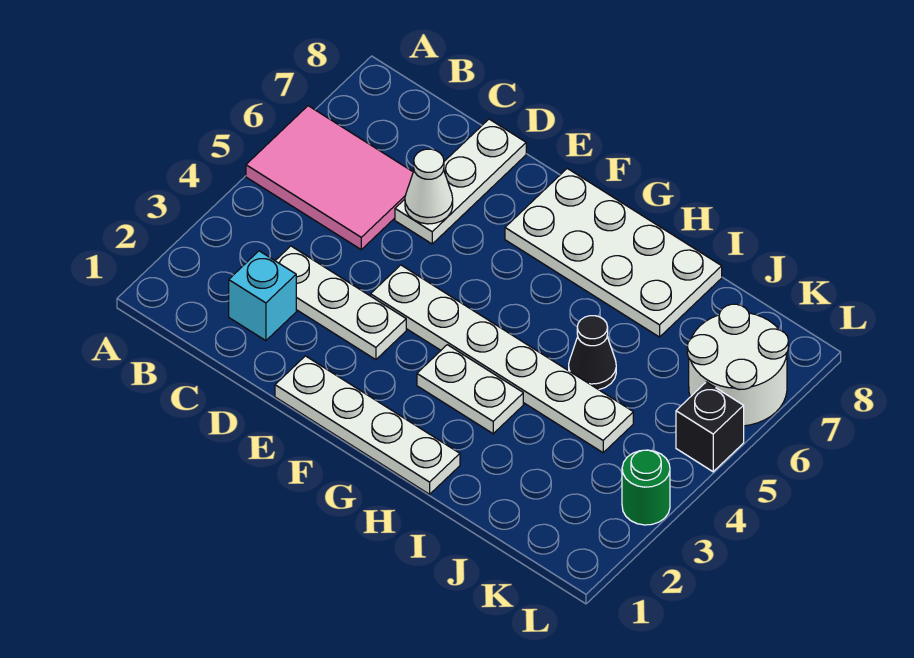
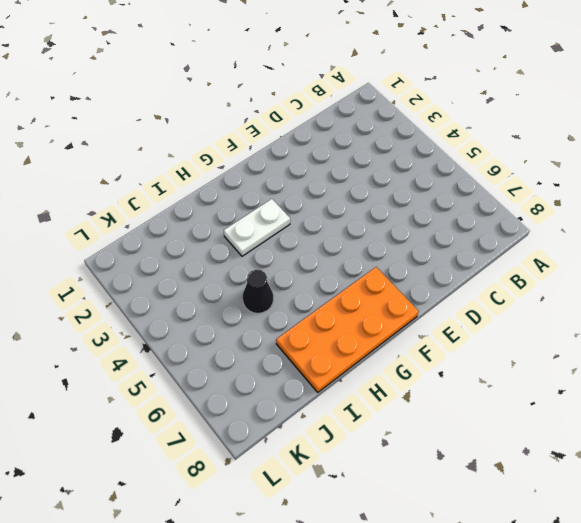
orange 2x4 plate [276,267,419,392] -> white 2x4 plate [505,168,722,337]
none -> pink 2x3 tile [246,106,413,249]
none -> cyan 1x1 brick [229,251,296,341]
none -> white 1x3 plate [275,246,406,360]

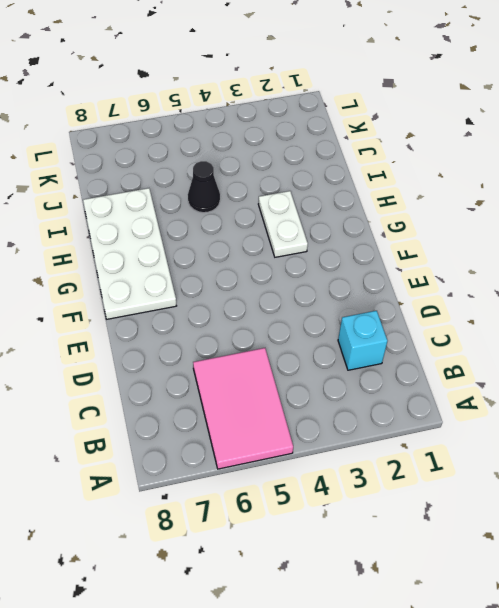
none -> white 1x3 plate [275,246,406,360]
none -> white 1x3 plate [395,119,526,244]
none -> white 1x4 plate [275,356,460,494]

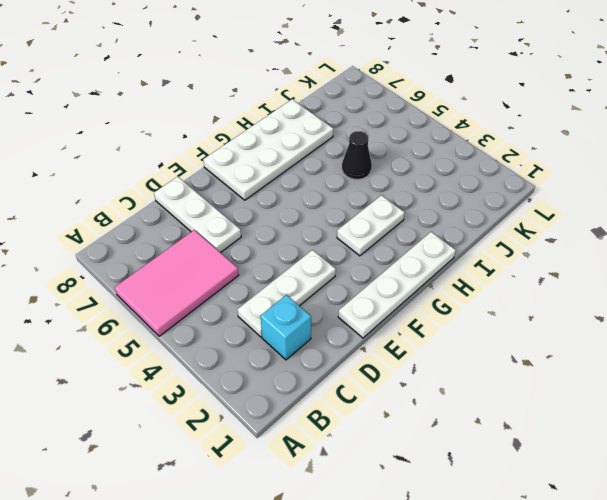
none -> white 1x6 plate [371,265,633,453]
none -> white 2x2 round brick [687,304,788,426]
none -> green 1x1 round brick [622,450,670,525]

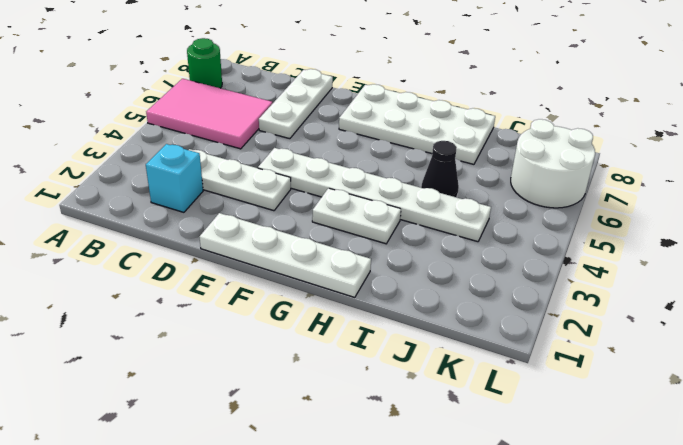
green 1x1 round brick [187,38,222,88] -> green 1x1 round brick moved to [622,450,670,525]
none -> black 1x1 brick [676,382,744,472]
none -> white 1x1 cone [405,149,453,224]

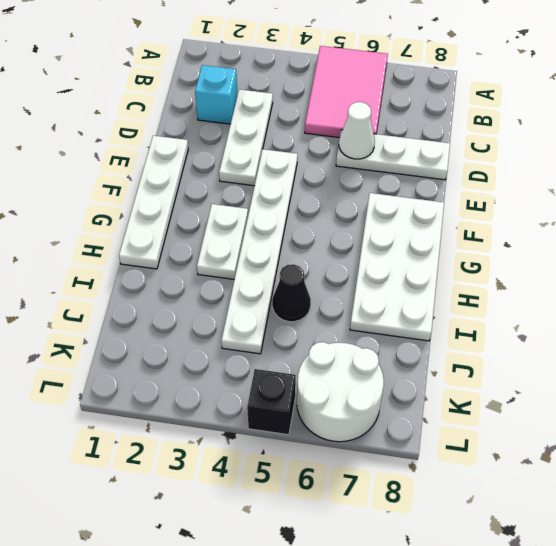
none -> green 1x1 round brick [622,450,670,525]

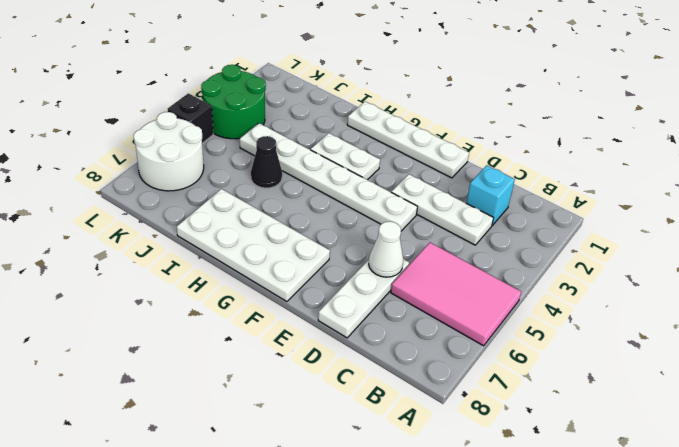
green 2x2 round brick [201,65,266,139] -> green 1x1 round brick [622,450,670,525]

